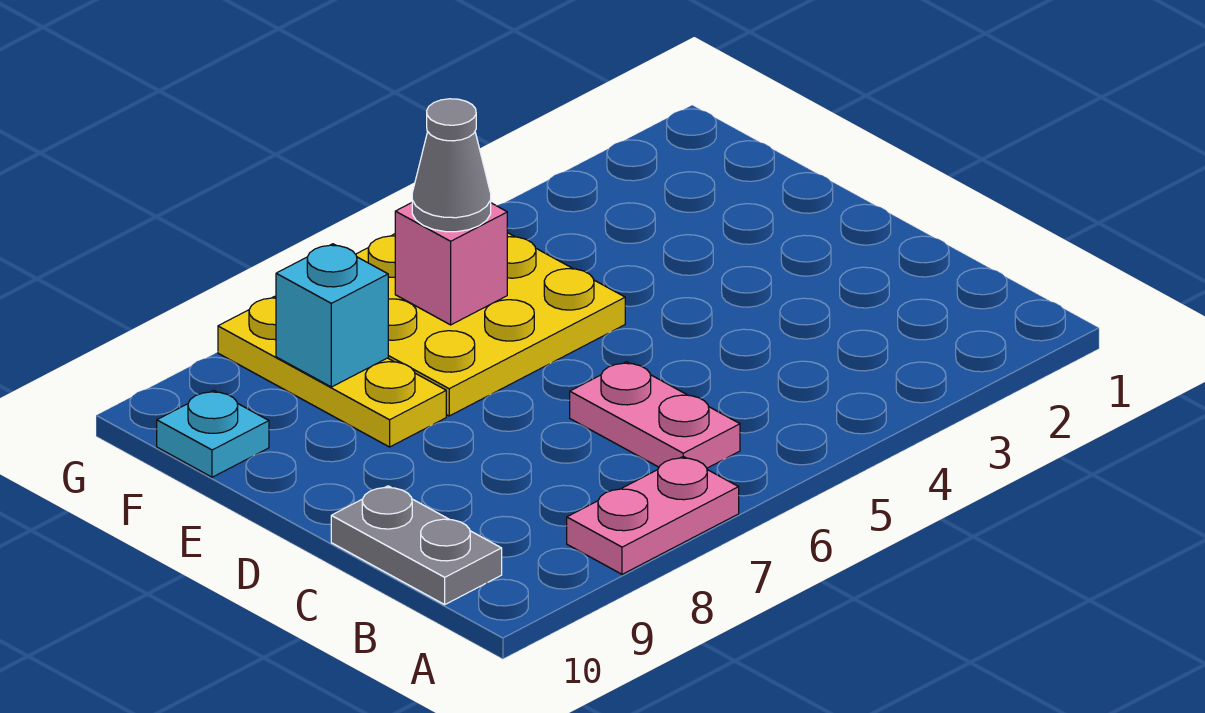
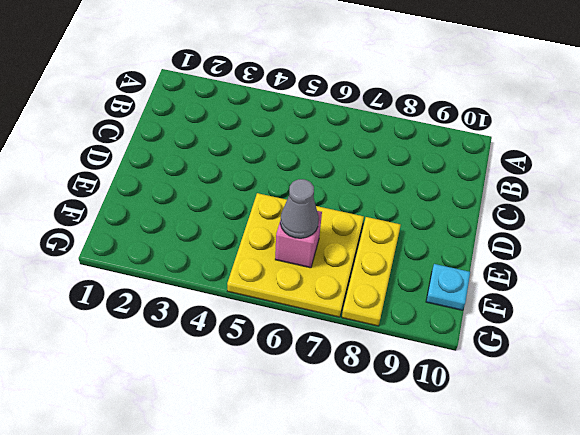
none -> pink 1x2 plate [567,457,739,574]
none -> pink 1x2 plate [570,362,740,468]

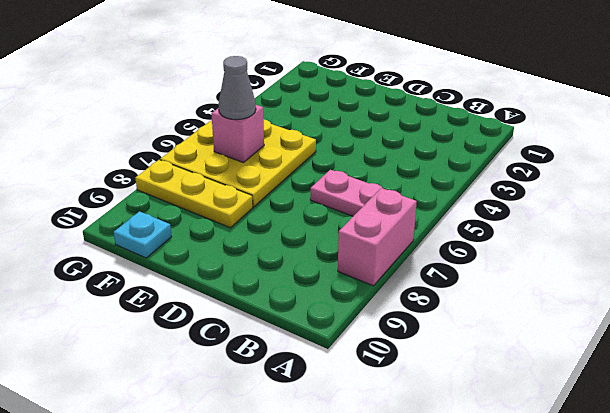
pink 1x2 brick [338,188,417,286] -> pink 1x2 plate [567,457,739,574]
none -> grey 1x2 plate [331,486,502,605]
none -> cyan 1x1 brick [276,244,388,387]

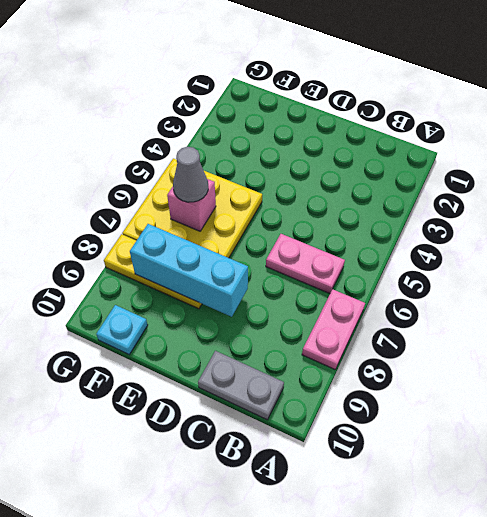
cyan 1x3 brick [130,224,248,317] -> cyan 1x1 brick [276,244,388,387]

